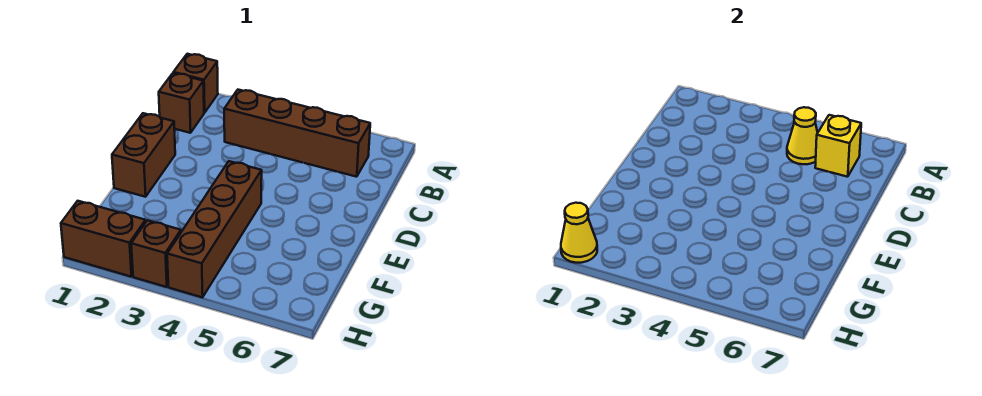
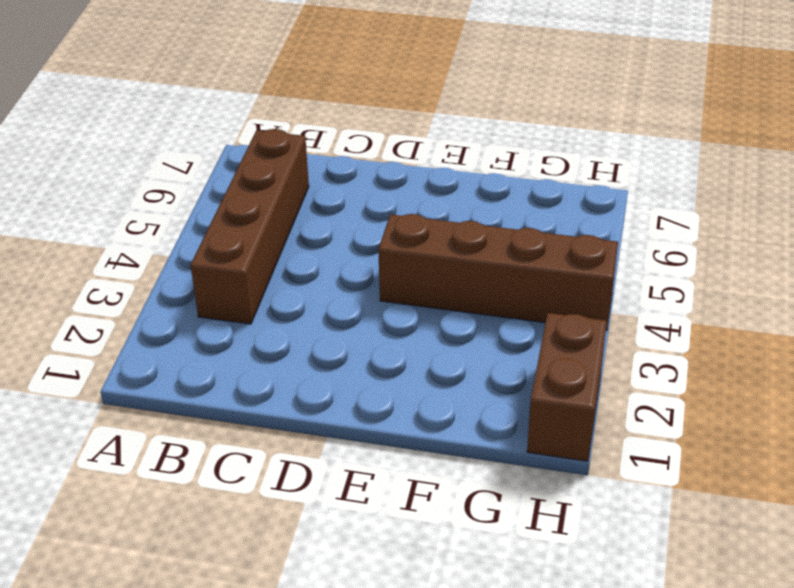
none -> brown 1x1 brick [173,54,218,113]
none -> brown 1x1 brick [159,73,204,133]

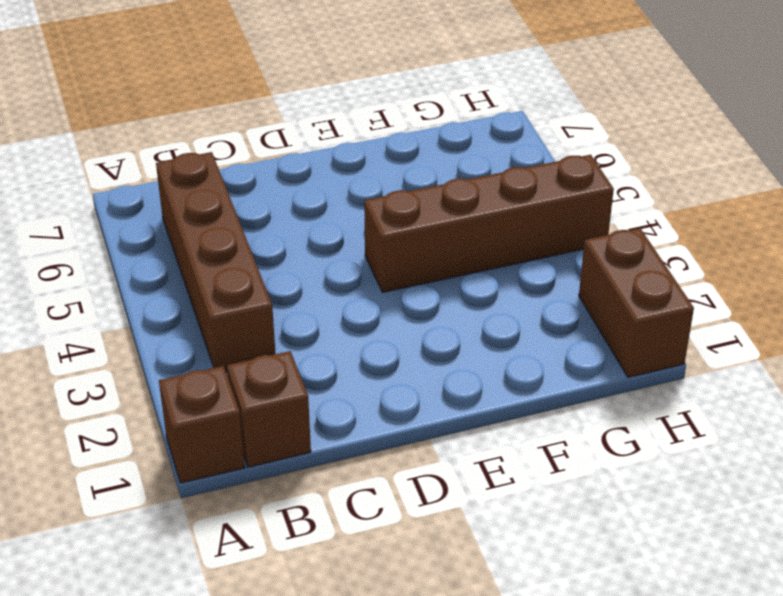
none -> brown 1x2 brick [112,113,175,197]
none -> brown 1x1 brick [131,220,181,287]

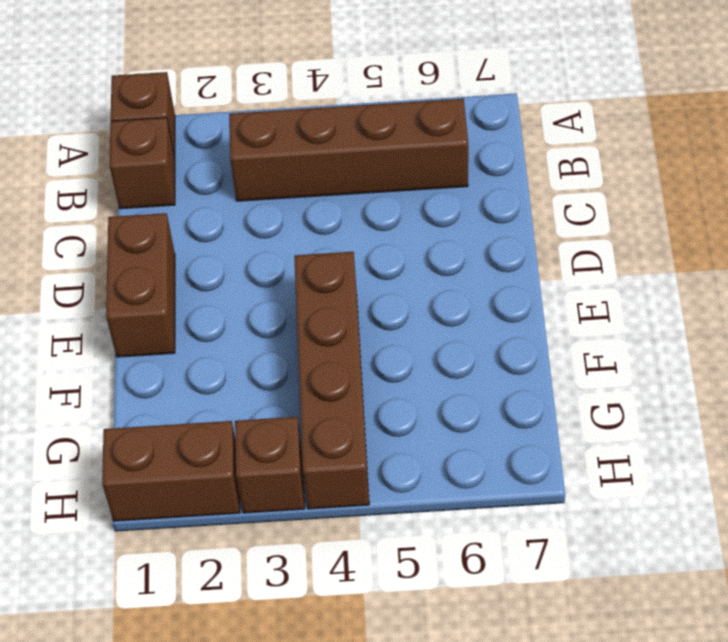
none -> yellow 1x1 cone [787,107,818,164]
none -> yellow 1x1 brick [815,115,861,177]

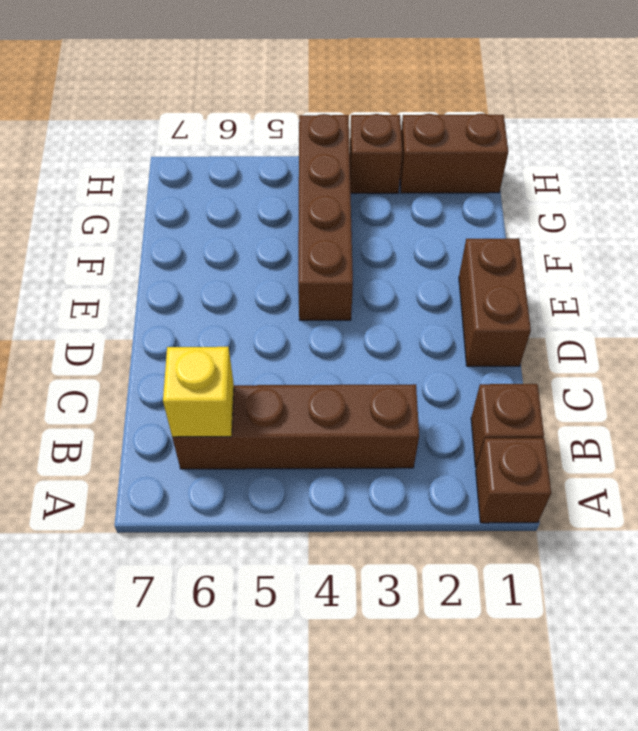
none -> yellow 1x1 cone [787,107,818,164]
none -> yellow 1x1 cone [561,203,597,263]

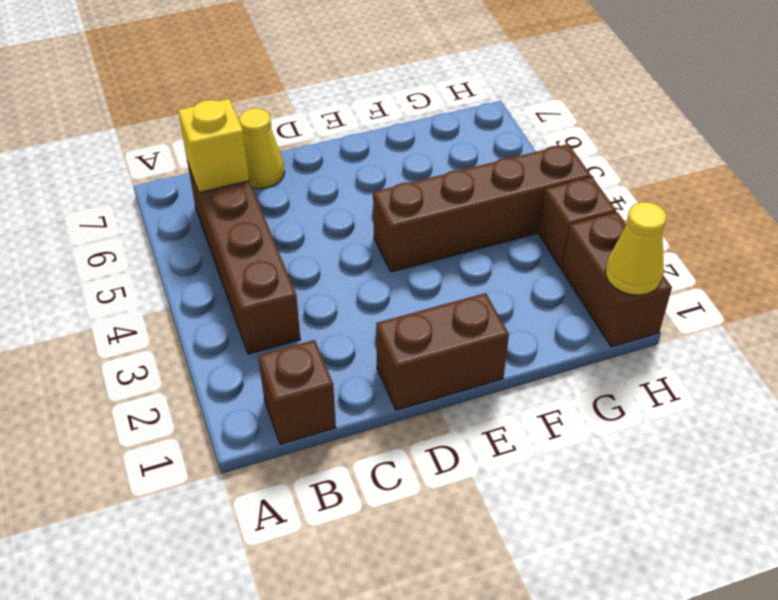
yellow 1x1 cone [239,109,285,189] -> yellow 1x1 cone moved to [787,107,818,164]
none -> brown 1x1 brick [173,54,218,113]

